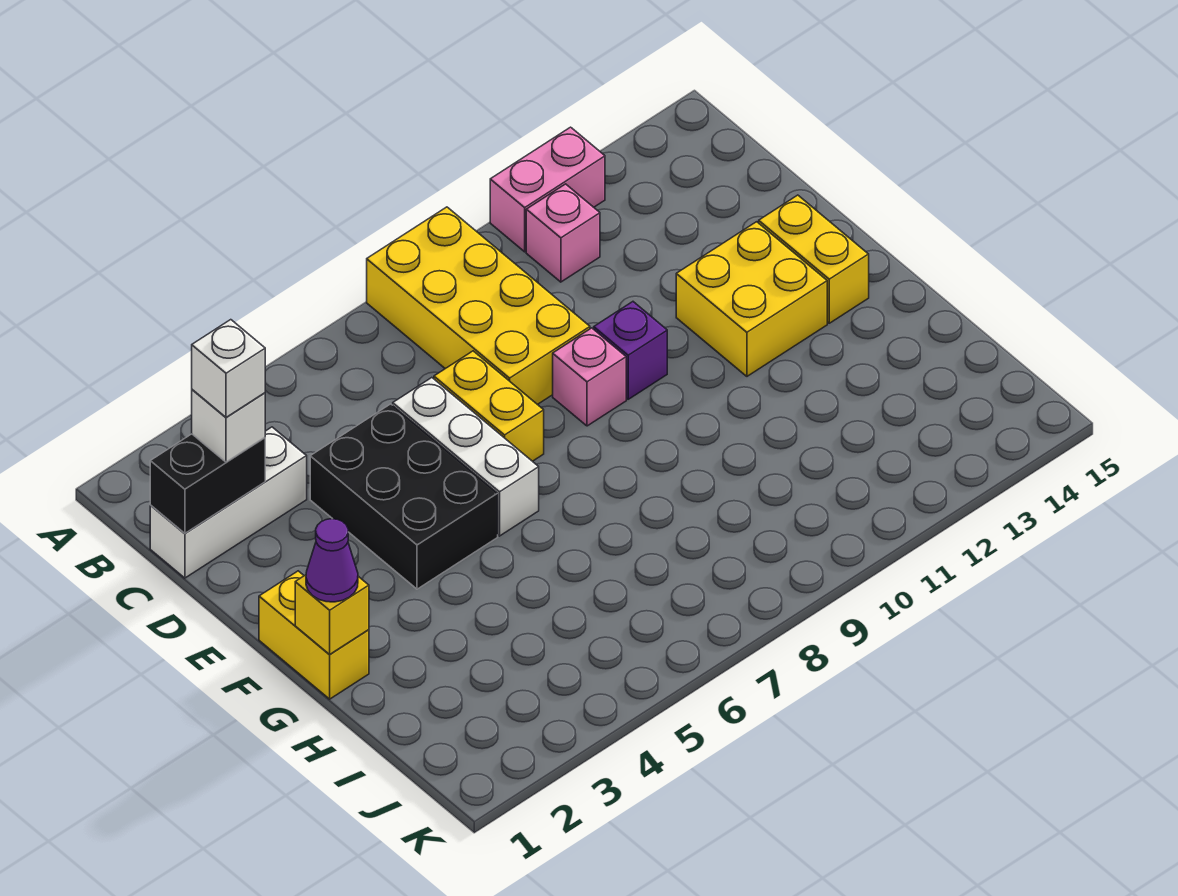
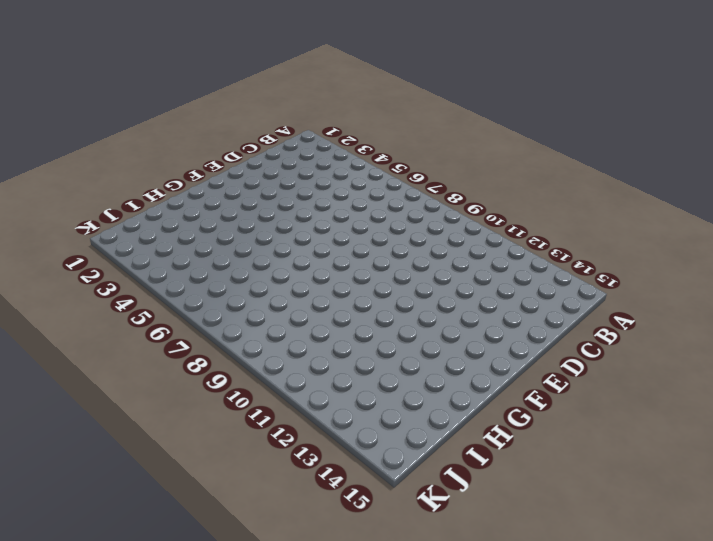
none -> yellow 2x4 brick [367,207,590,405]
none -> pink 1x2 brick [490,127,605,252]
none -> pink 1x1 brick [526,184,600,282]

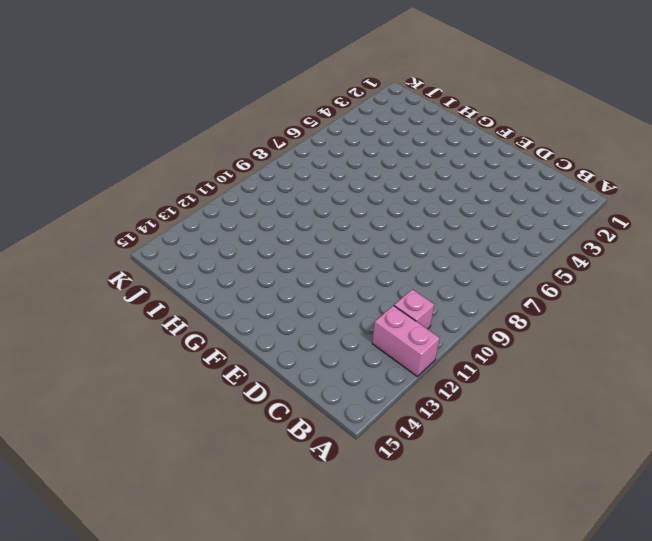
pink 1x2 brick [372,306,440,376] -> pink 1x2 brick turned to [490,127,605,252]
none -> yellow 2x4 brick [367,207,590,405]
none -> white 1x3 brick [150,427,307,578]
none -> black 2x3 brick [310,404,498,589]

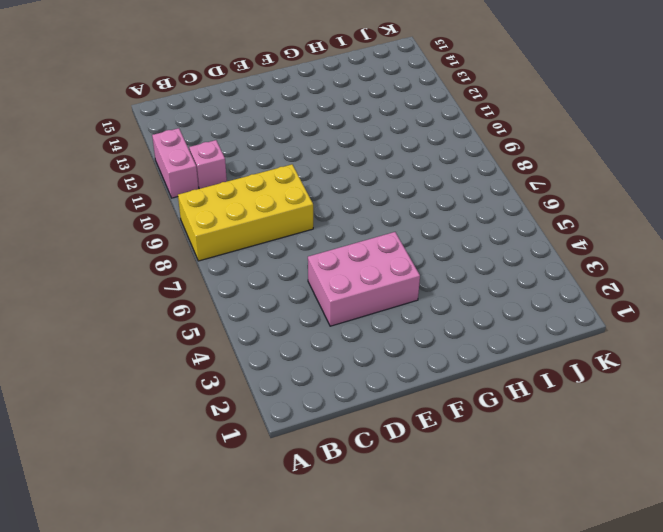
pink 2x3 brick [308,232,420,326] -> black 2x3 brick [310,404,498,589]
none -> white 1x3 brick [150,427,307,578]
none -> white 1x3 brick [393,378,539,536]
none -> yellow 1x2 brick [434,351,544,461]

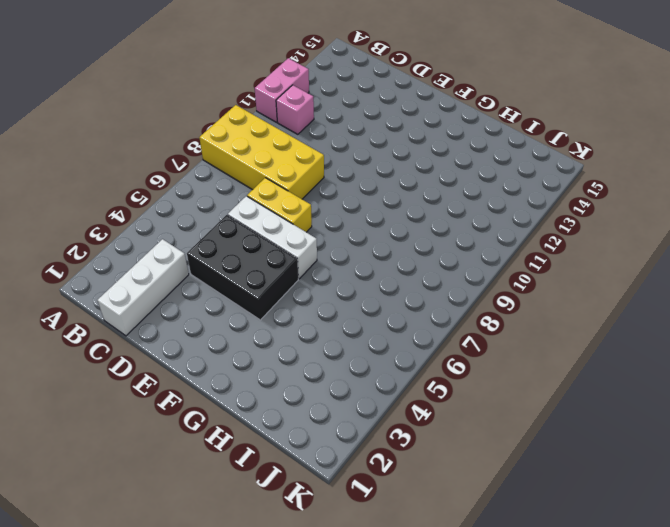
none -> pink 1x1 brick [553,328,626,426]
none -> purple 1x1 brick [594,302,667,399]
none -> yellow 2x2 brick [676,222,827,376]

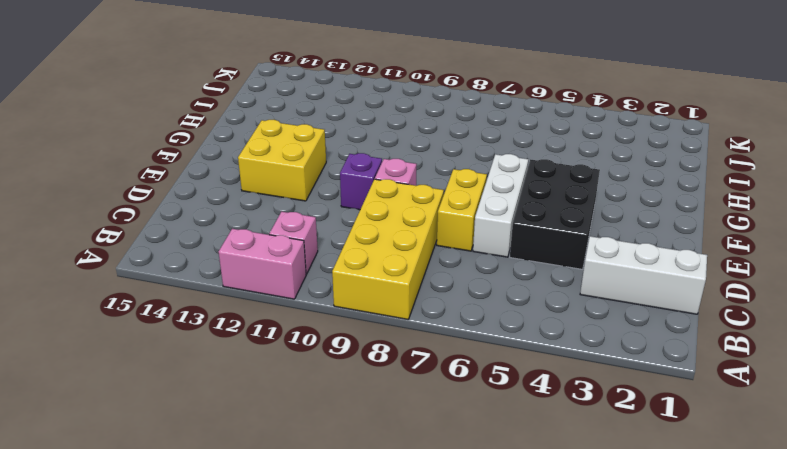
none -> yellow 1x2 brick [759,195,869,323]
none -> yellow 1x2 brick [259,571,369,699]
none -> black 1x2 brick [150,434,265,533]

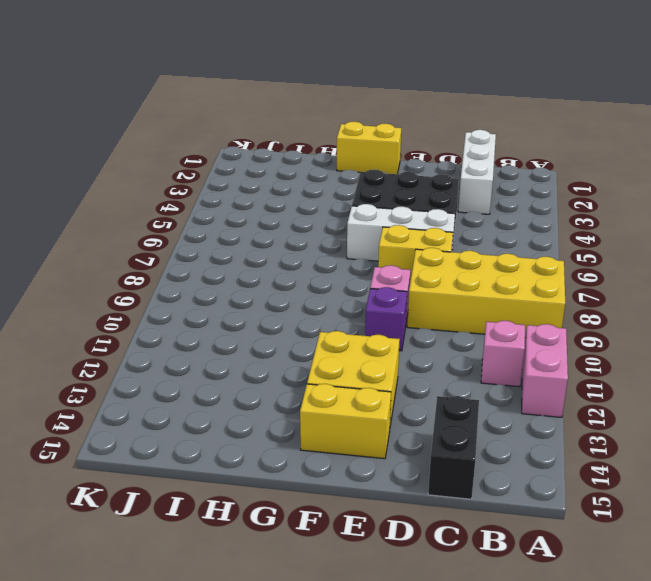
black 1x2 brick [428,396,479,499] -> black 1x2 brick moved to [150,434,265,533]
none -> yellow 1x1 brick [295,575,369,655]
none -> white 1x1 brick [192,390,265,462]
none -> purple 1x1 cone [306,519,358,602]

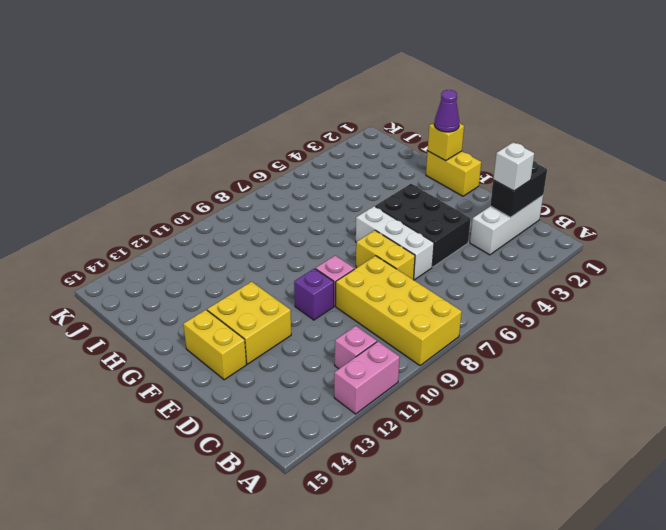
none -> white 1x1 brick [192,320,265,417]

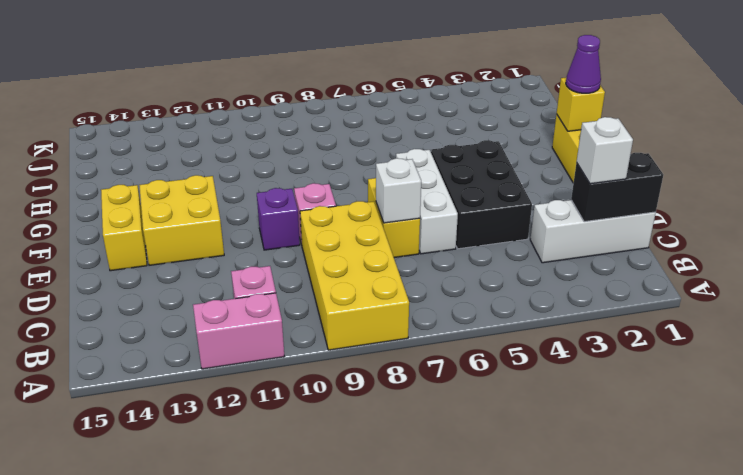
white 1x1 brick [376,158,421,223] -> white 1x1 brick moved to [192,320,265,417]

